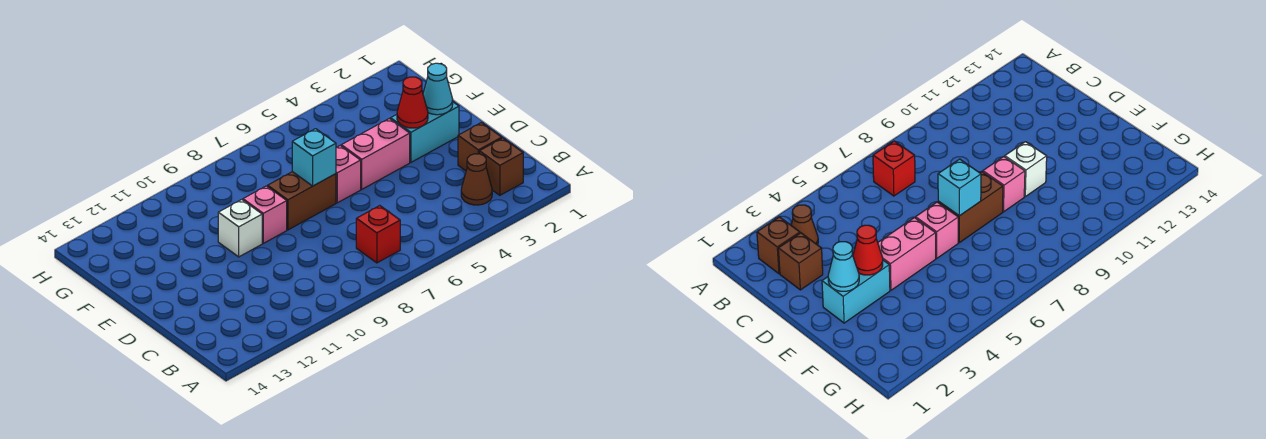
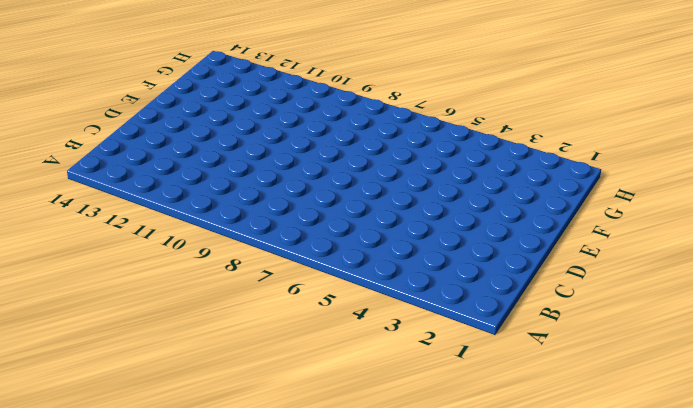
none -> brown 1x1 brick [479,138,523,195]
none -> brown 1x1 cone [461,154,492,205]
none -> red 1x1 brick [356,206,400,263]

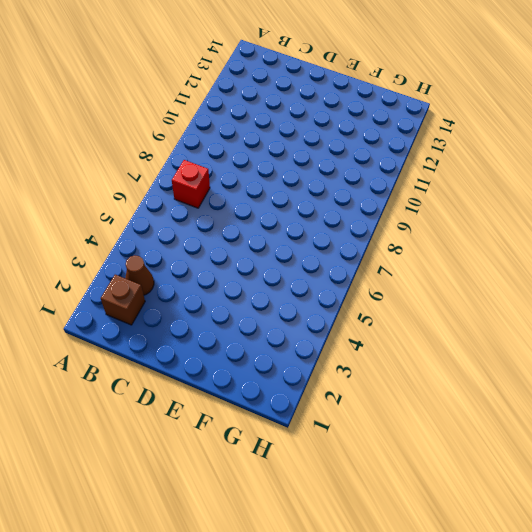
none -> brown 1x1 brick [458,123,502,171]
none -> cyan 1x2 brick [391,102,459,162]
none -> pink 1x2 brick [341,119,410,189]

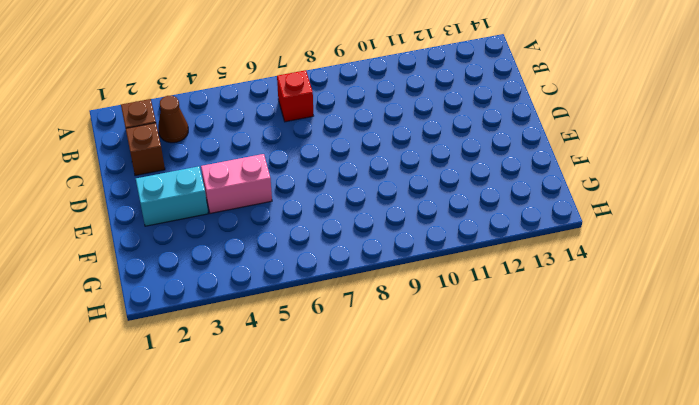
none -> pink 1x1 brick [336,146,361,203]
none -> brown 1x2 brick [268,172,336,230]
none -> pink 1x1 brick [243,186,287,243]

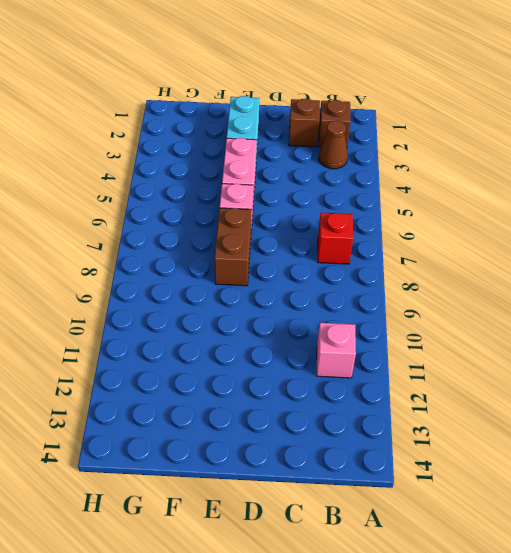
pink 1x1 brick [317,323,356,378] -> pink 1x1 brick moved to [243,186,287,243]
none -> white 1x1 brick [218,200,262,257]
none -> cyan 1x1 cone [423,63,453,115]
none -> red 1x1 cone [397,77,428,128]

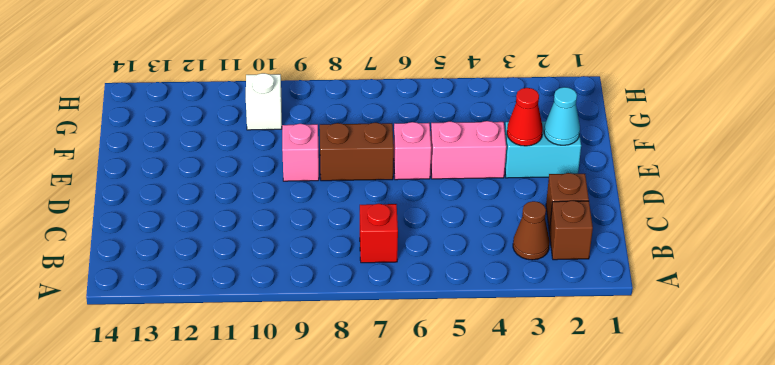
white 1x1 brick [246,73,282,130] -> white 1x1 brick moved to [218,200,262,257]
none -> cyan 1x1 brick [292,129,336,186]

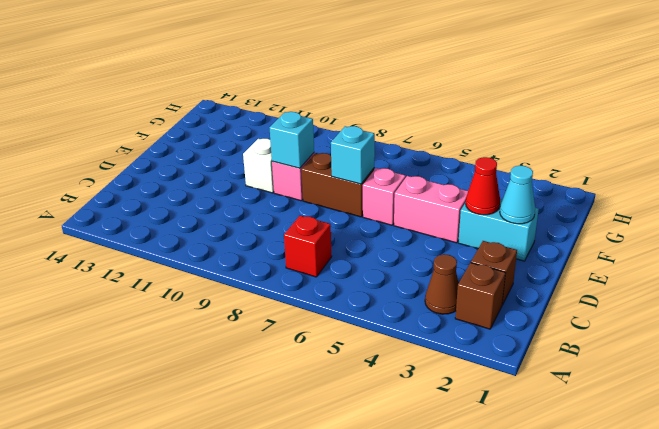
cyan 1x1 brick [270,112,314,168] -> none

